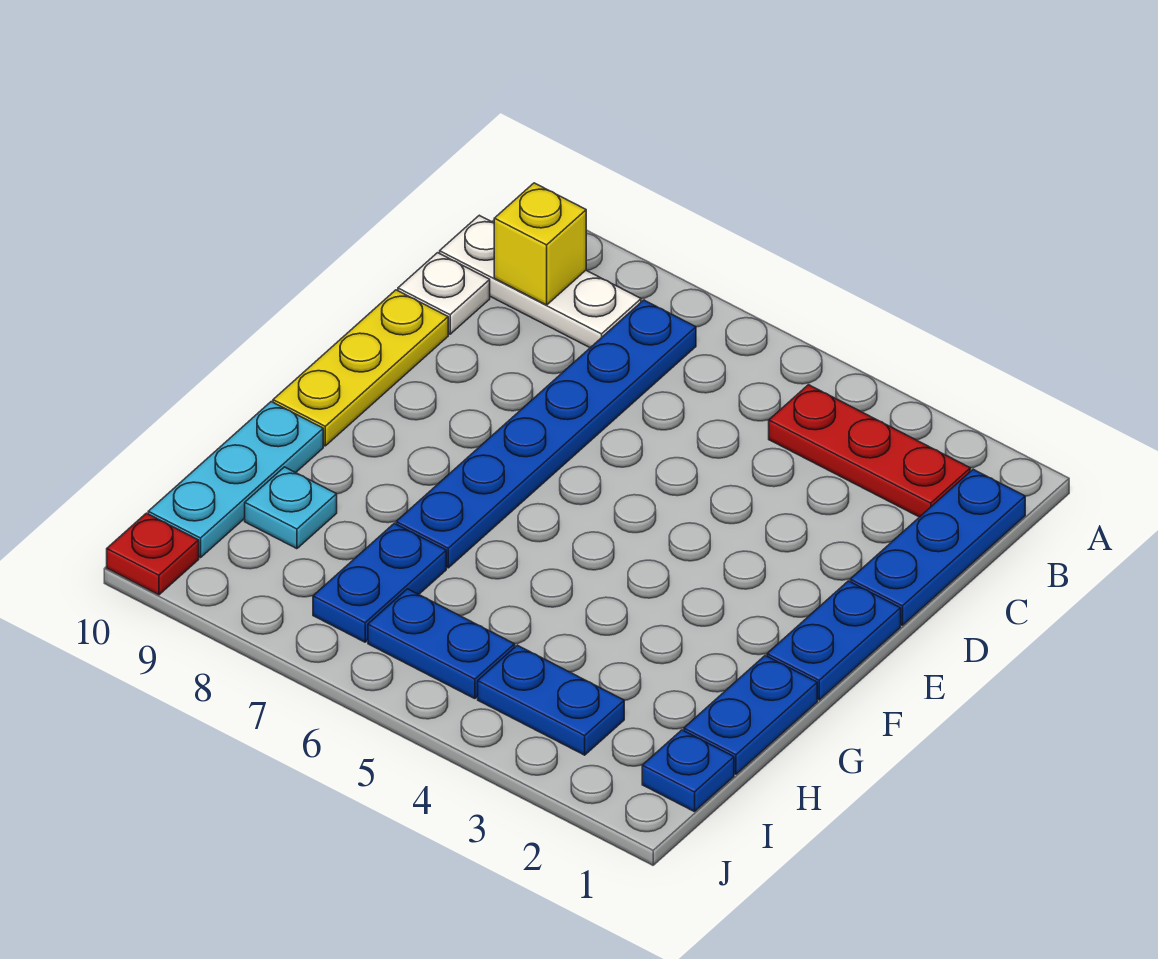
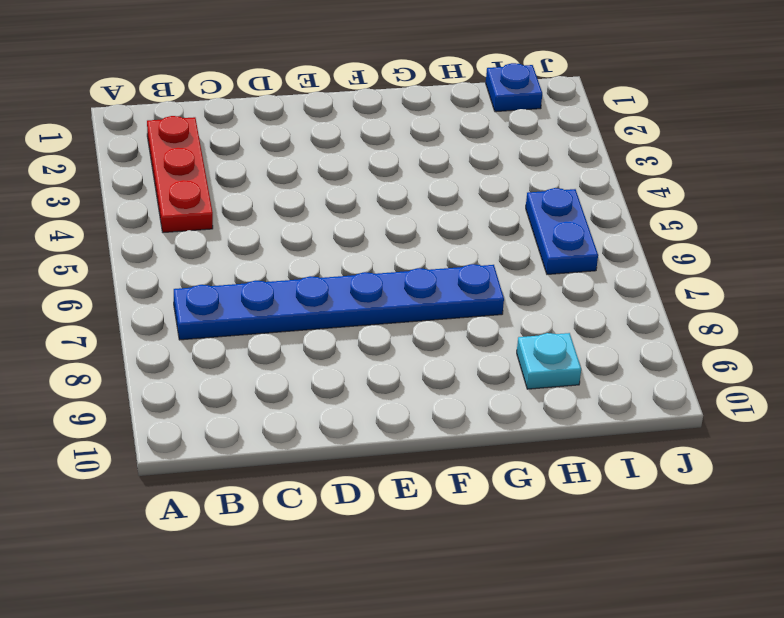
none -> blue 1x3 plate [850,469,1025,625]
none -> white 1x3 plate [440,215,641,348]
none -> white 1x1 plate [398,253,490,334]

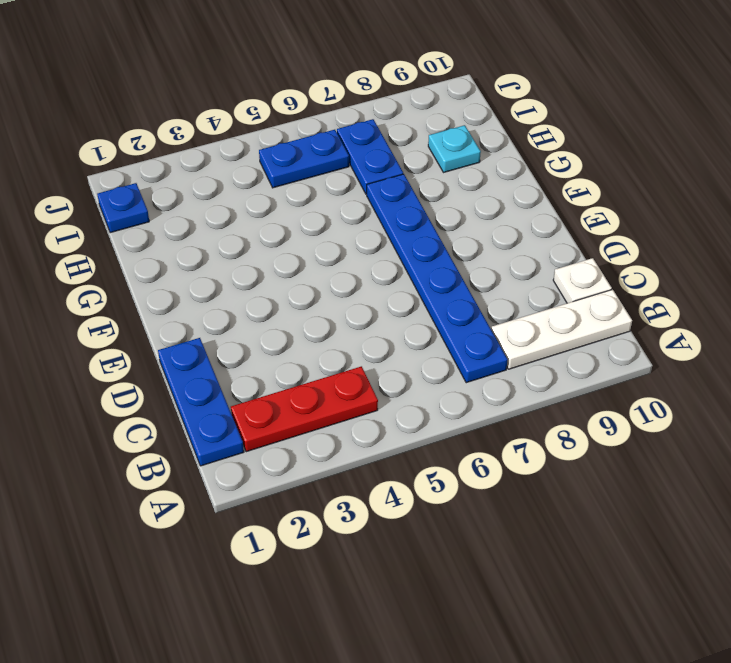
none -> yellow 1x3 plate [273,290,448,446]
none -> blue 1x2 plate [767,581,901,700]
none -> blue 1x2 plate [684,656,817,774]

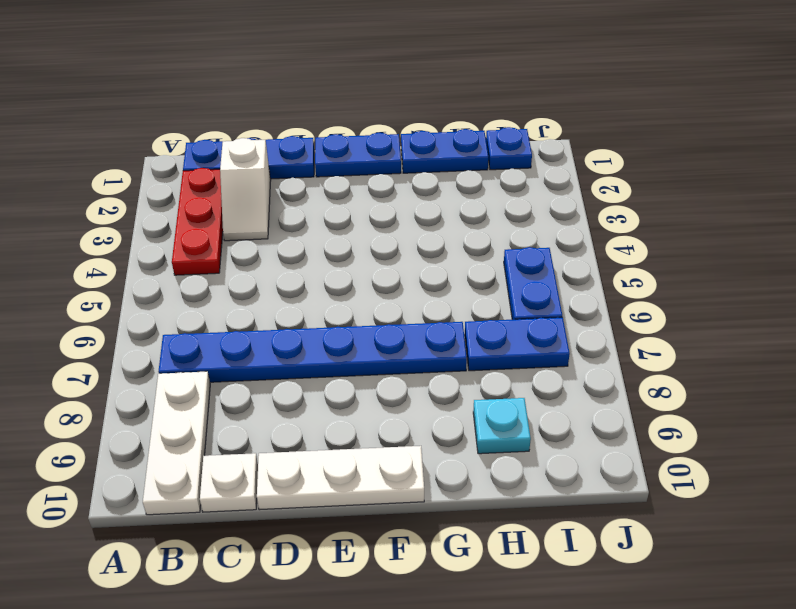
white 1x2 slope [220,138,271,241] -> none
white 1x3 plate [257,446,424,510] -> yellow 1x3 plate [273,290,448,446]
none -> cyan 1x3 plate [148,402,323,558]
none -> blue 1x2 plate [478,645,624,755]
none -> red 1x1 plate [107,513,199,595]

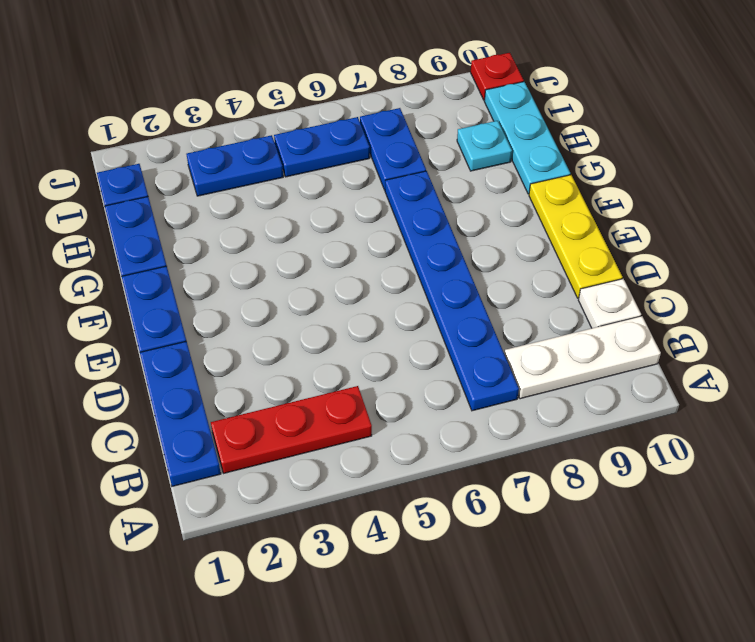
none -> yellow 1x1 brick [494,183,586,305]

